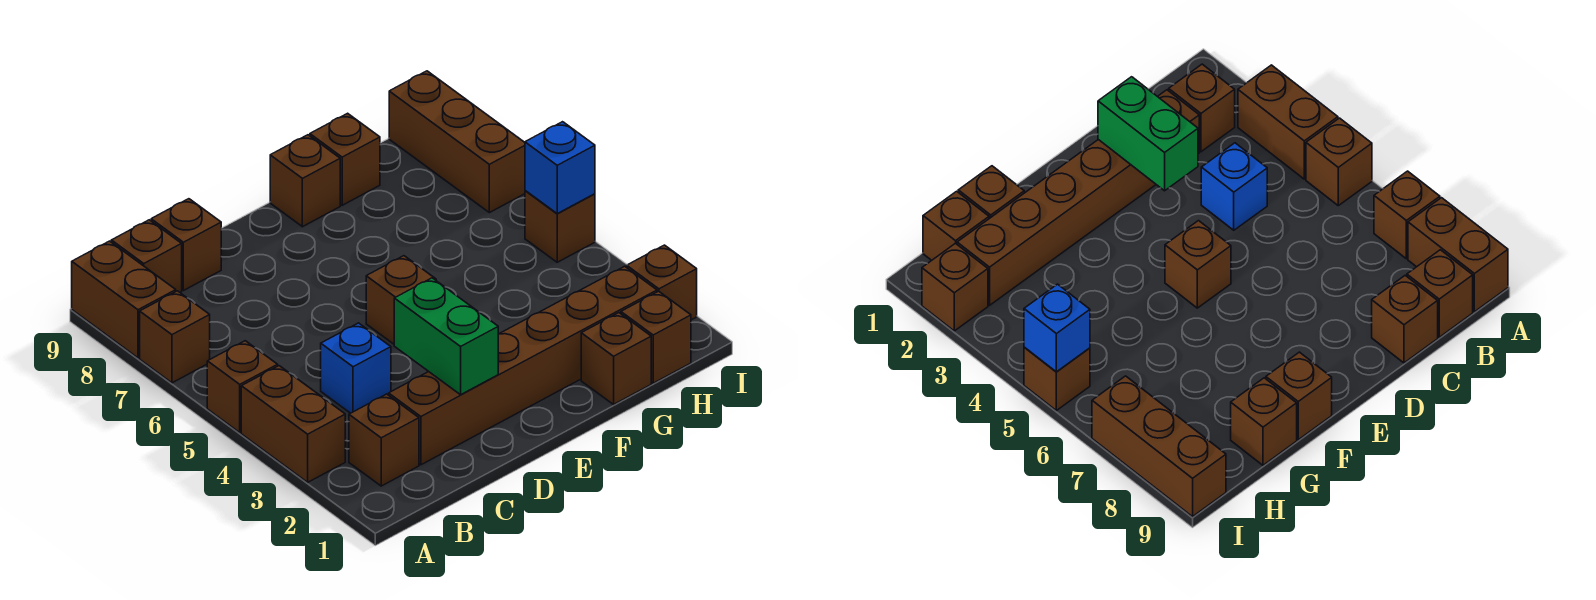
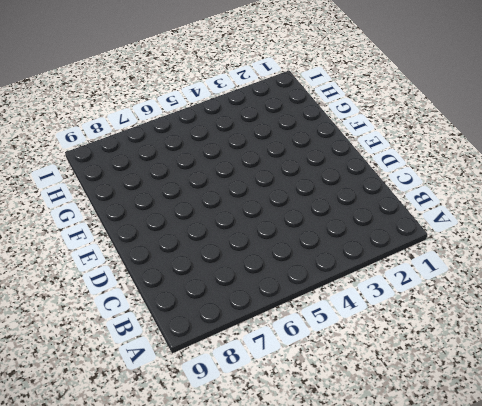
none -> brown 1x2 brick [241,366,345,482]
none -> brown 1x1 brick [207,341,278,432]
none -> brown 1x1 brick [140,291,210,383]

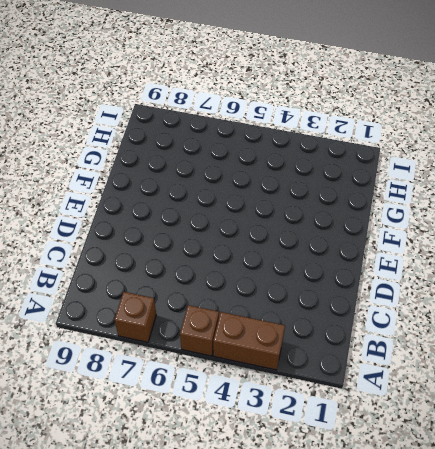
none -> brown 1x2 brick [72,241,176,358]
none -> brown 1x1 brick [349,394,419,486]
none -> brown 1x1 brick [111,220,182,292]

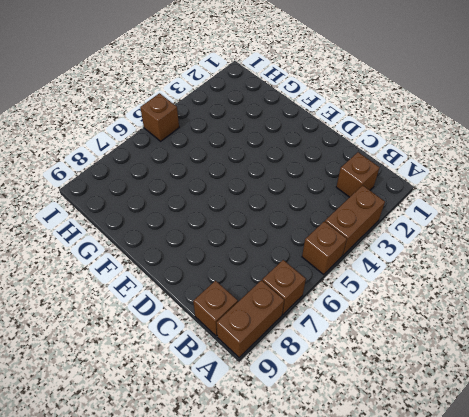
none -> brown 1x6 brick [389,266,657,465]
none -> blue 1x1 brick [321,323,391,413]
none -> brown 1x1 brick [151,199,221,290]

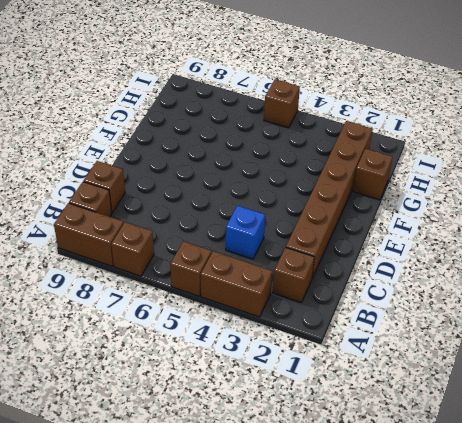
none -> brown 1x1 brick [366,256,436,344]
none -> brown 1x1 brick [270,135,340,227]
none -> brown 1x1 brick [310,113,380,205]

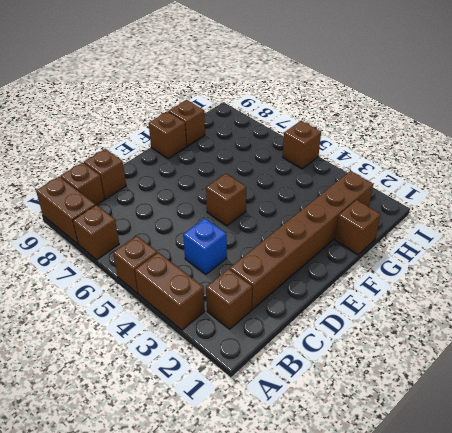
none -> brown 1x1 brick [621,291,691,383]
none -> brown 1x1 brick [627,245,697,320]
none -> brown 1x3 brick [389,71,525,213]

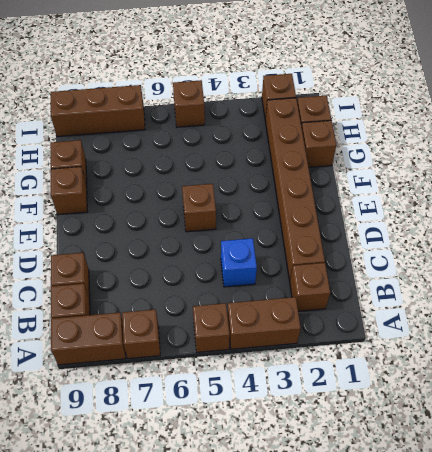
none -> green 1x2 brick [394,278,498,395]
none -> blue 1x1 brick [525,122,595,213]

